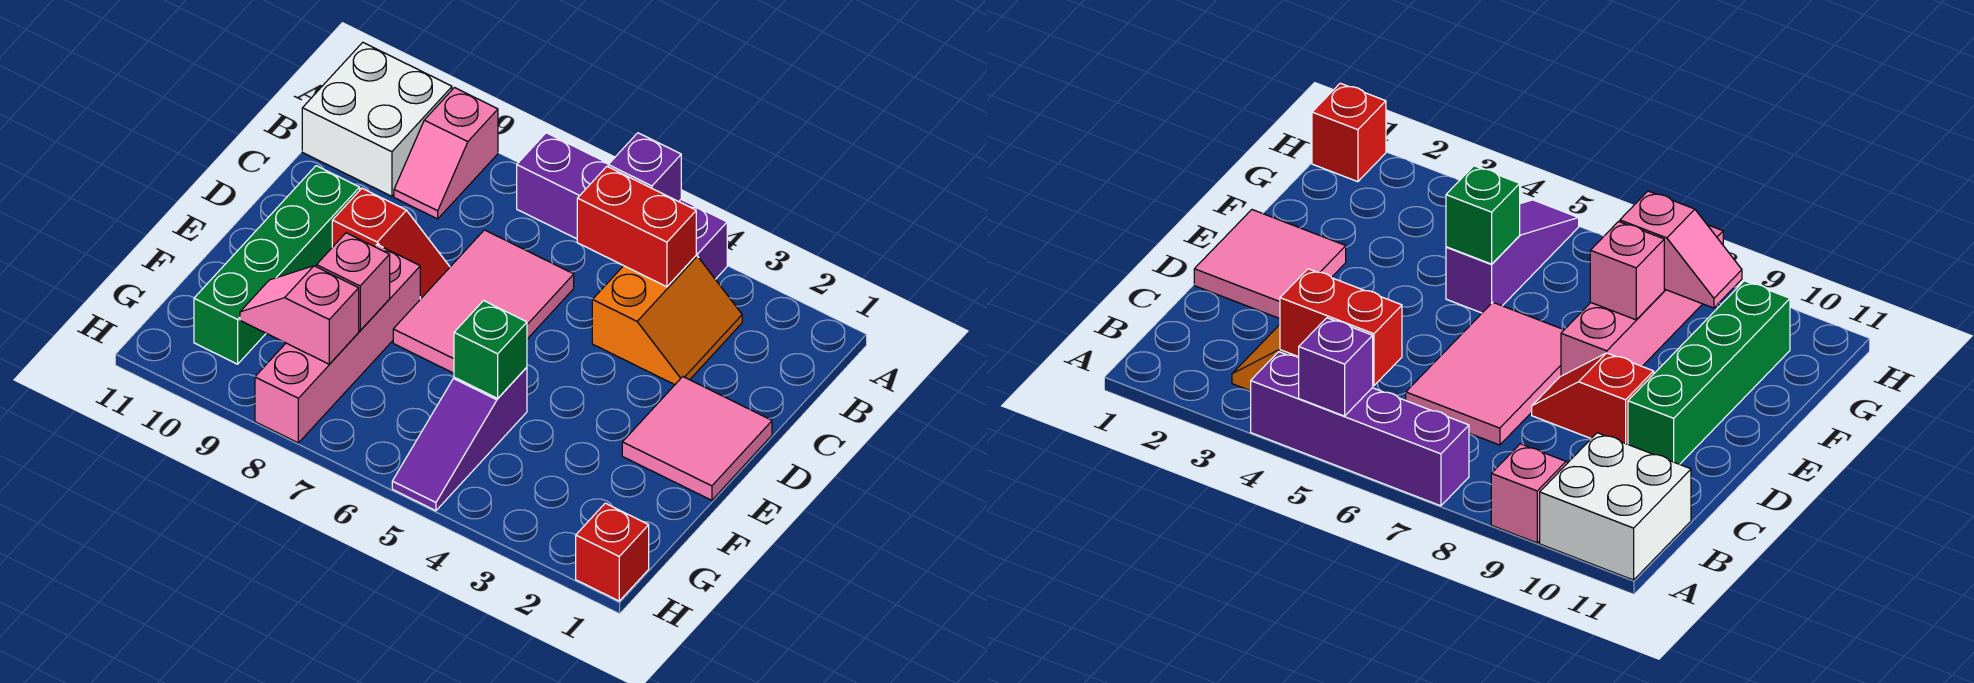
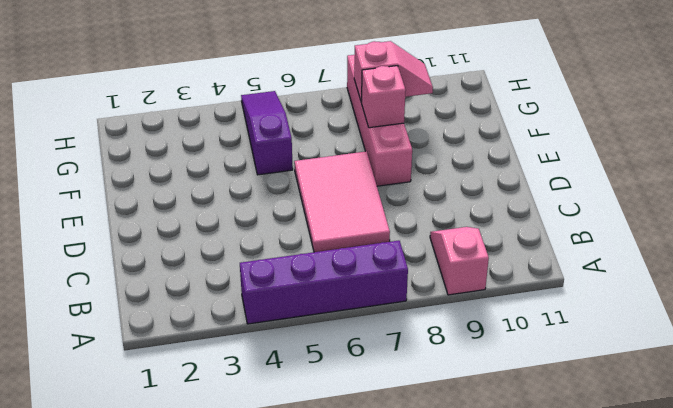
none -> white 2x2 brick [302,42,452,196]
none -> orange 2x2 slope [592,256,742,385]
none -> pink 2x2 tile [622,377,772,500]

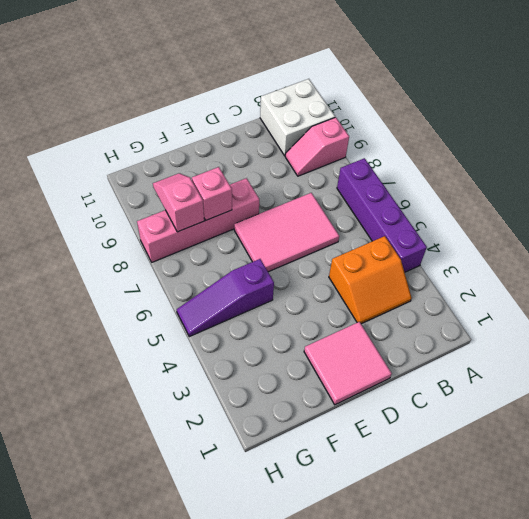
none -> red 1x2 slope [332,188,450,299]
none -> green 1x4 brick [194,166,360,364]
none -> red 1x1 brick [576,503,649,601]

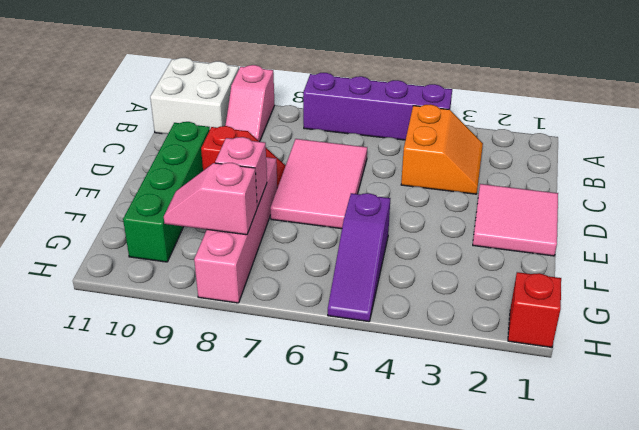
none -> purple 1x1 brick [608,133,681,202]
none -> red 1x2 brick [577,167,696,287]
none -> green 1x1 brick [454,301,527,398]

